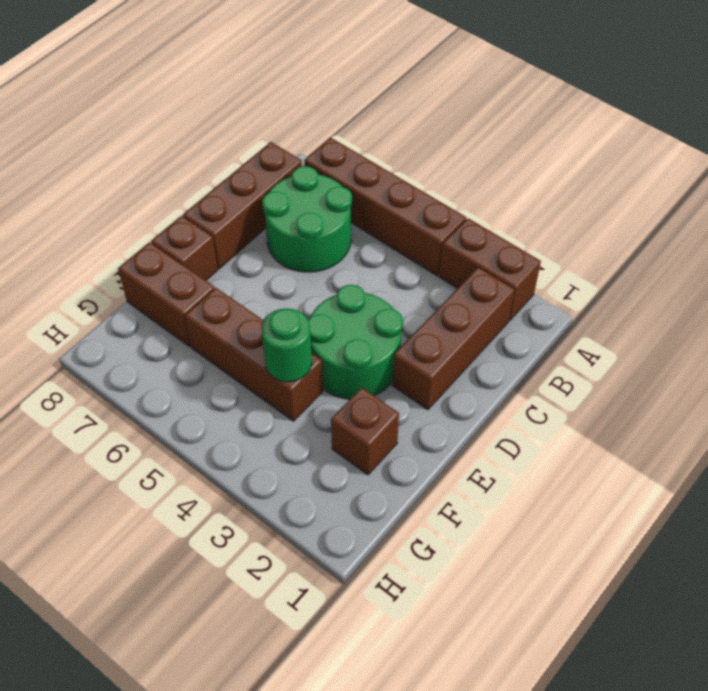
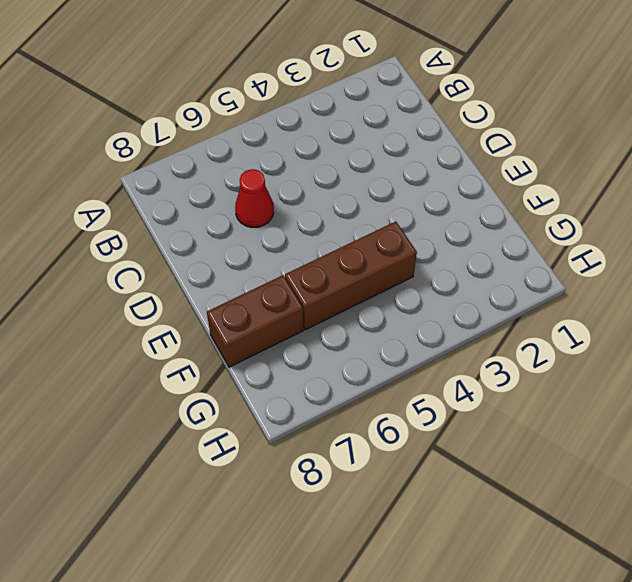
red 1x1 cone [235,169,274,227] -> green 2x2 round brick [262,166,352,272]
none -> brown 1x2 brick [439,218,541,321]
none -> brown 1x4 brick [304,138,466,276]

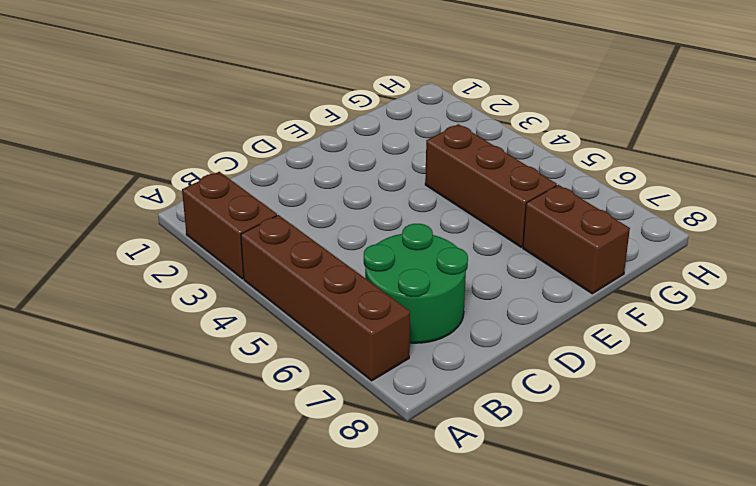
none -> brown 1x3 brick [392,267,515,410]
none -> brown 1x3 brick [183,142,302,269]

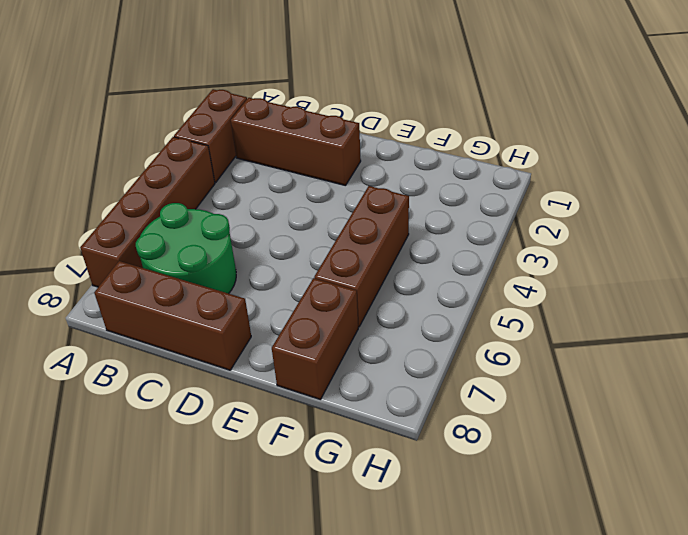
none -> green 2x2 round brick [308,285,403,399]
none -> brown 1x1 brick [151,216,218,281]

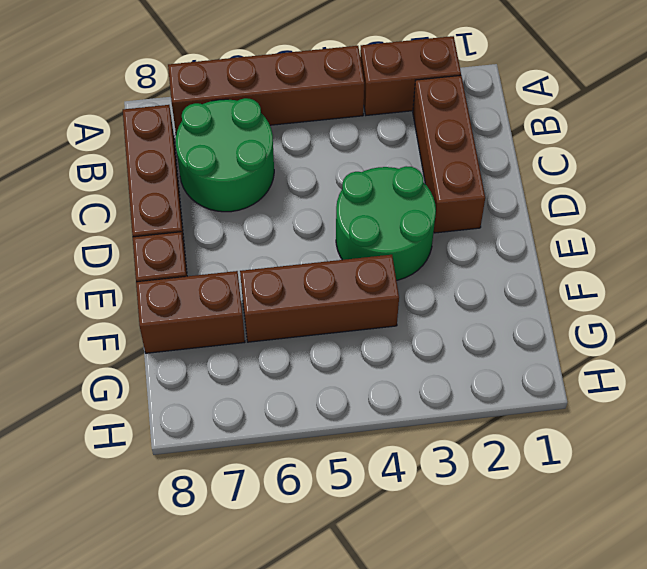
none -> brown 1x1 brick [331,388,399,475]
none -> green 1x1 round brick [261,308,312,382]

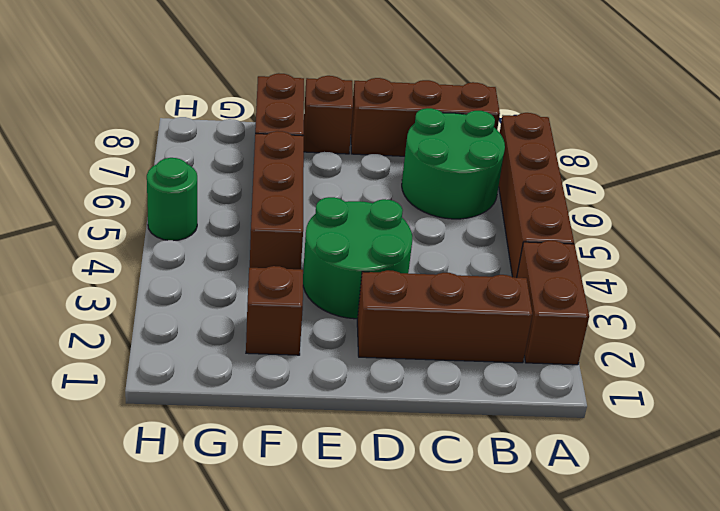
green 1x1 round brick [147,158,197,241] -> green 1x1 round brick moved to [261,308,312,382]

